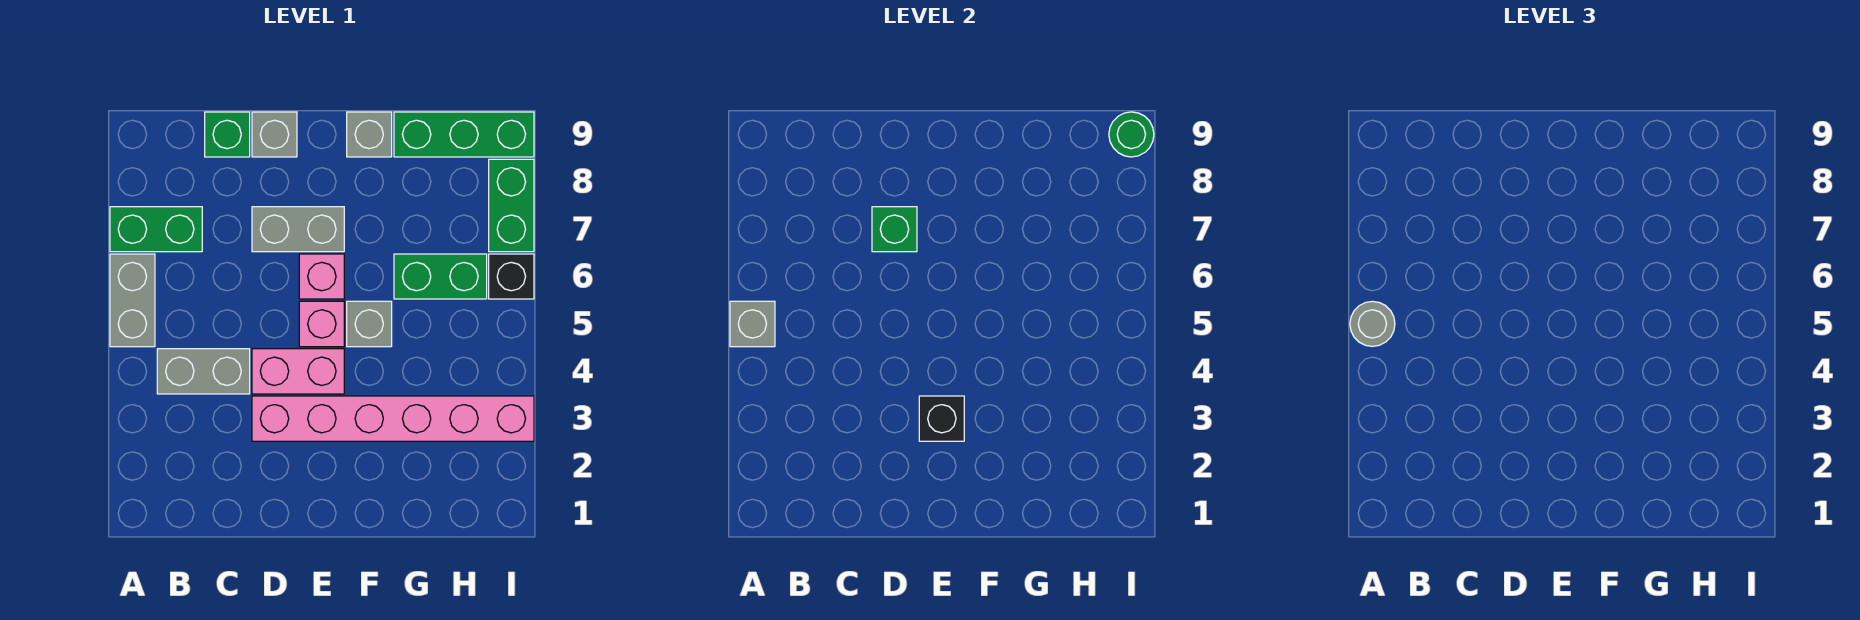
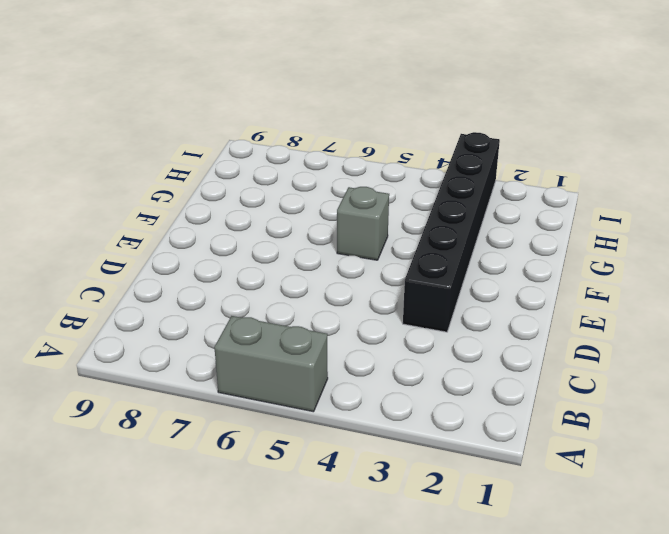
black 1x6 brick [403,132,500,332] -> pink 1x6 brick [252,396,534,441]
none -> green 1x2 brick [110,207,202,252]
none -> grey 1x2 brick [157,349,250,394]
none -> green 1x1 brick [205,112,250,157]

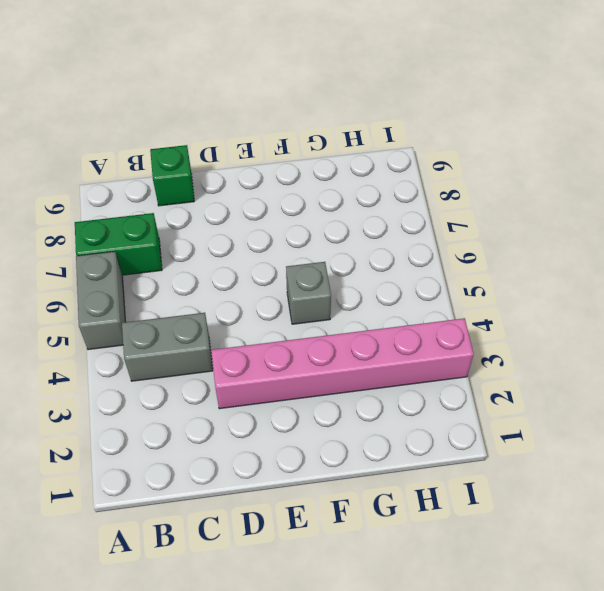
none -> pink 1x2 brick [252,349,344,394]
none -> grey 1x2 brick [252,207,344,252]
none -> grey 1x1 brick [252,112,297,157]

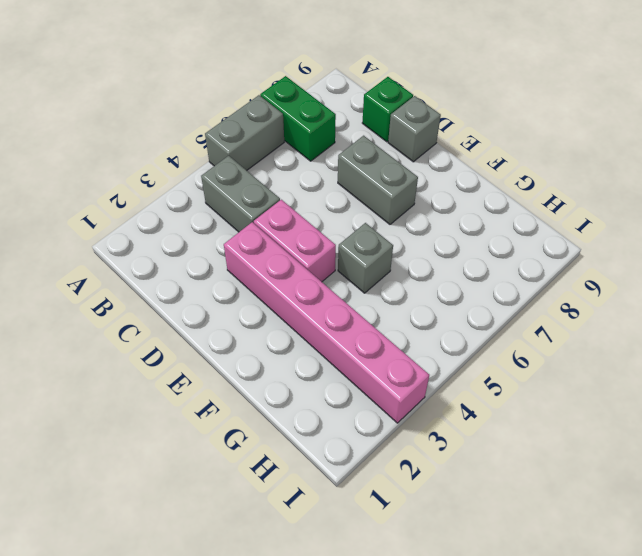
none -> pink 1x1 brick [299,301,344,347]
none -> pink 1x1 brick [299,254,344,299]
none -> grey 1x1 brick [347,112,392,157]

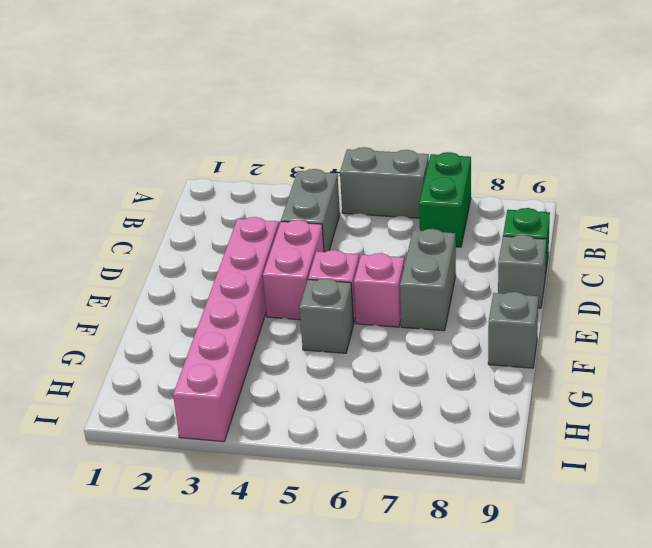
none -> green 1x2 brick [394,254,487,299]
none -> green 1x3 brick [394,112,534,157]
none -> black 1x1 brick [489,254,534,299]

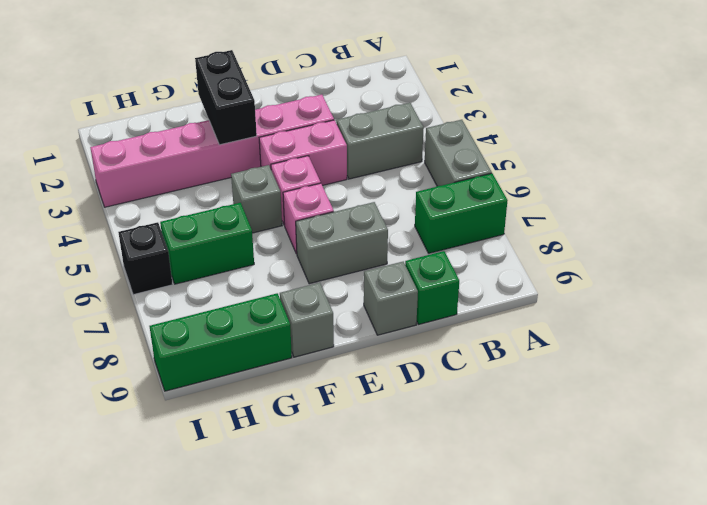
black 1x2 brick [195,50,257,145] -> none
none -> green 1x2 brick [489,159,534,252]
none -> grey 1x1 brick [730,301,775,347]
none -> green 1x1 brick [872,207,917,252]

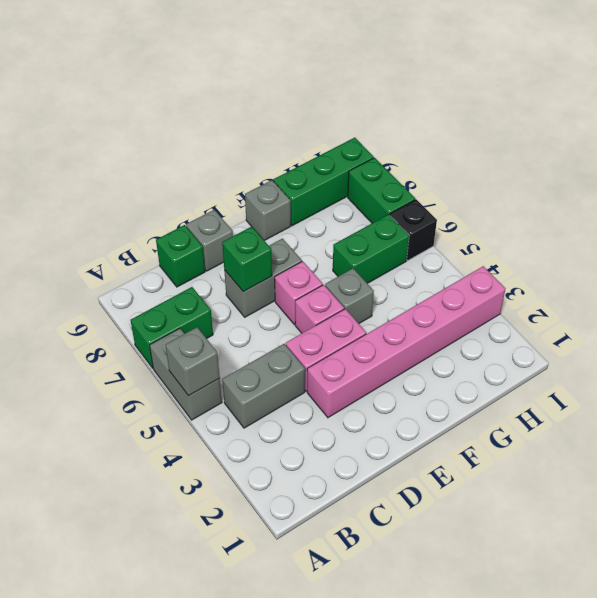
none -> black 1x1 brick [919,396,964,441]
none -> green 1x1 round brick [1109,112,1154,157]
none -> grey 1x1 round brick [1350,301,1395,346]

